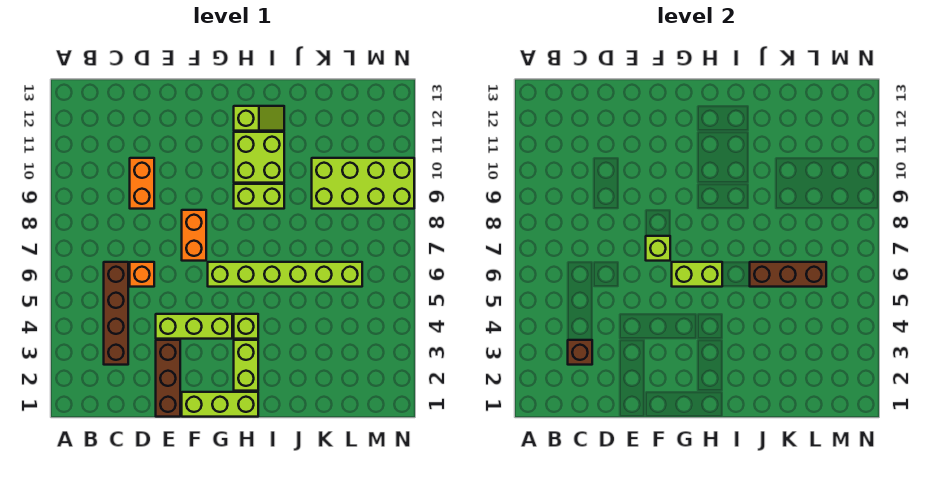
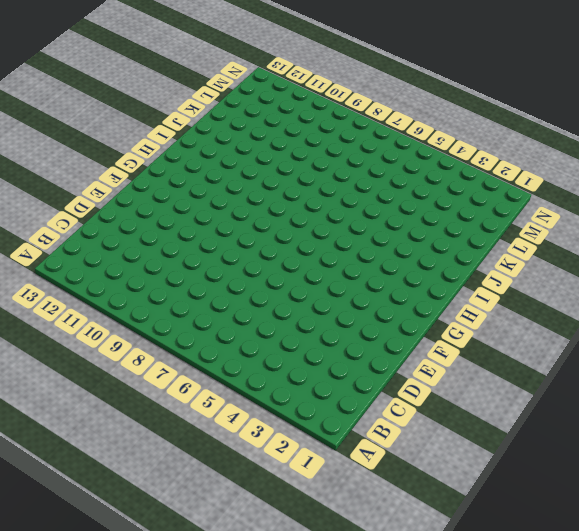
none -> brown 1x4 brick [104,262,128,365]
none -> orange 1x1 brick [130,262,154,287]
none -> orange 1x2 brick [130,158,154,209]

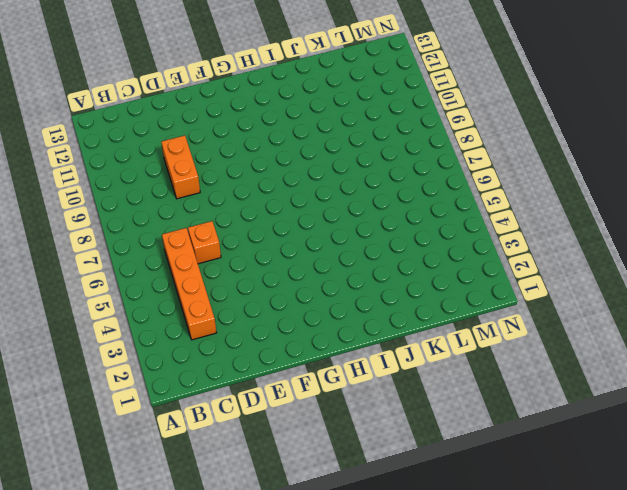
orange 1x4 brick [162,228,216,340] -> brown 1x4 brick [104,262,128,365]
none -> brown 1x3 brick [156,340,180,417]
none -> lime 1x3 brick [156,314,232,339]
none -> lime 1x3 brick [182,392,258,417]

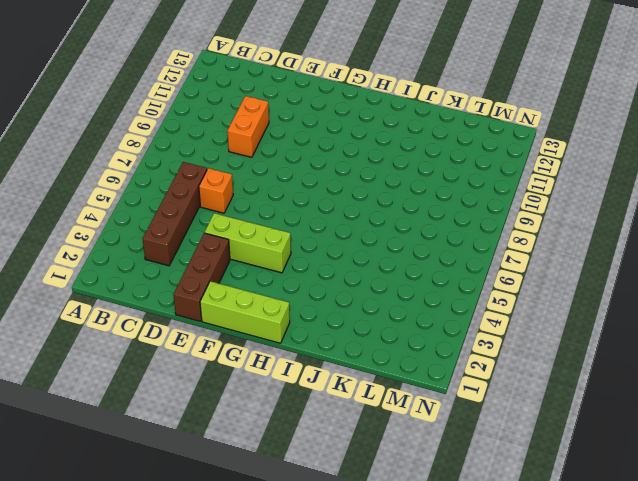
none -> orange 1x2 brick [182,210,206,261]
none -> lime 1x6 brick [208,262,362,287]
none -> lime 1x2 brick [234,340,258,391]

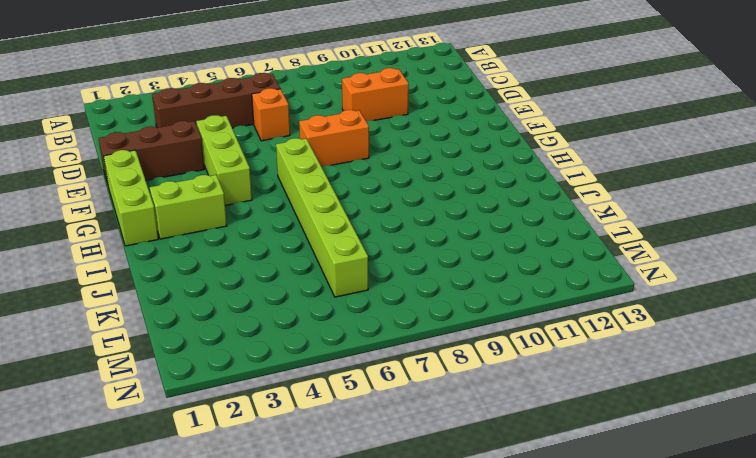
none -> lime 1x1 brick [234,314,258,339]
none -> lime 1x2 brick [234,184,284,209]
none -> lime 2x2 brick [234,132,284,183]

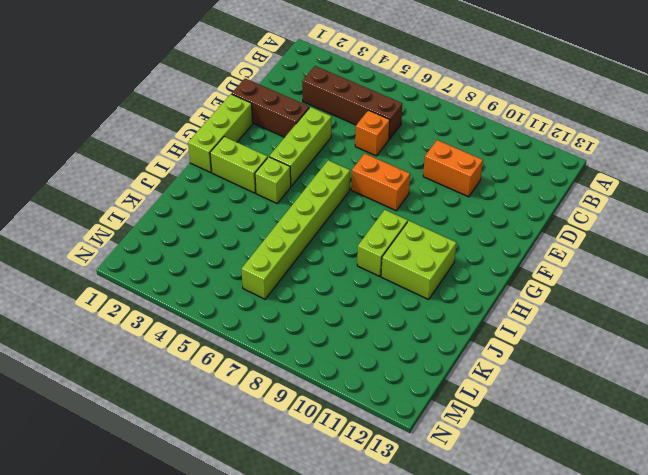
none -> lime 1x2 slope [234,106,284,131]
none -> lime 2x4 brick [312,158,414,209]
none -> brown 1x1 brick [568,340,592,365]

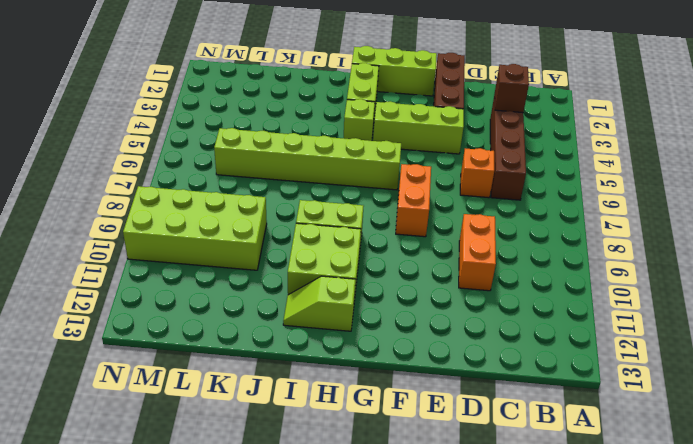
none -> lime 1x1 brick [646,236,670,261]
none -> lime 1x2 brick [672,262,722,287]
none -> brown 1x3 brick [750,262,826,287]

